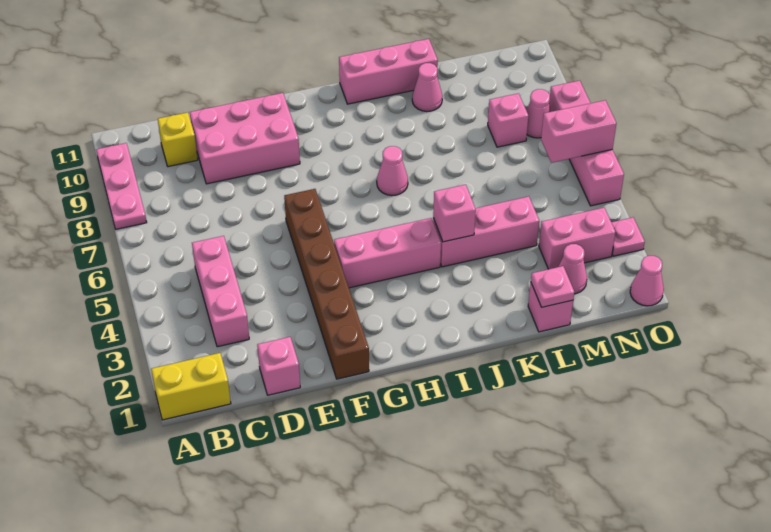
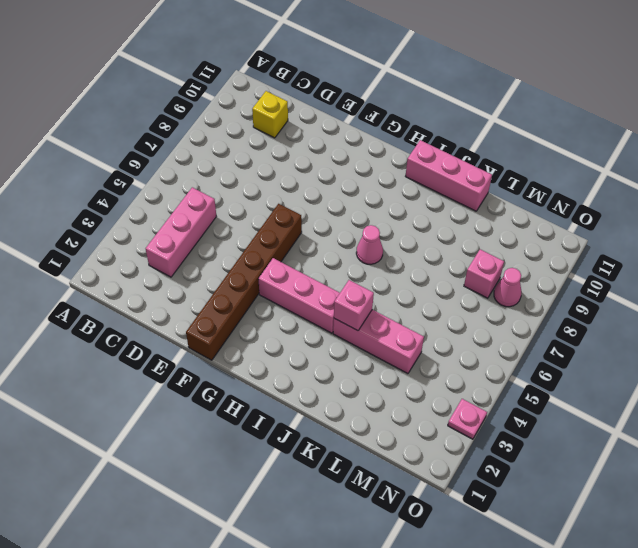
none -> yellow 1x2 brick [151,353,231,420]
none -> pink 1x3 plate [96,143,147,229]
none -> pink 1x1 brick [257,337,300,395]

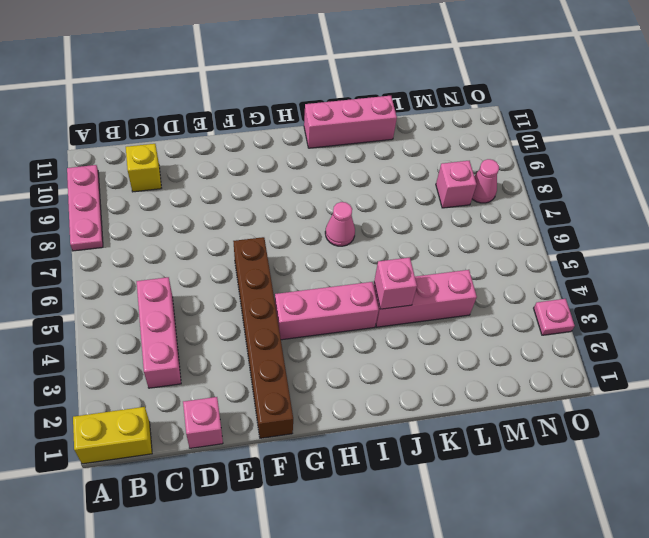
none -> pink 2x3 brick [190,93,300,184]
none -> pink 1x1 cone [412,63,442,111]
none -> pink 1x1 brick [528,284,573,332]

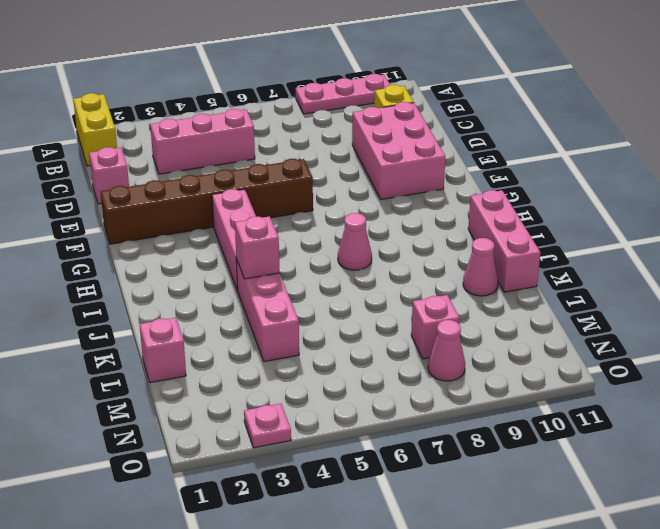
none -> pink 1x1 cone [558,244,587,294]
none -> pink 1x2 brick [539,208,616,269]
none -> pink 1x1 cone [630,256,664,306]

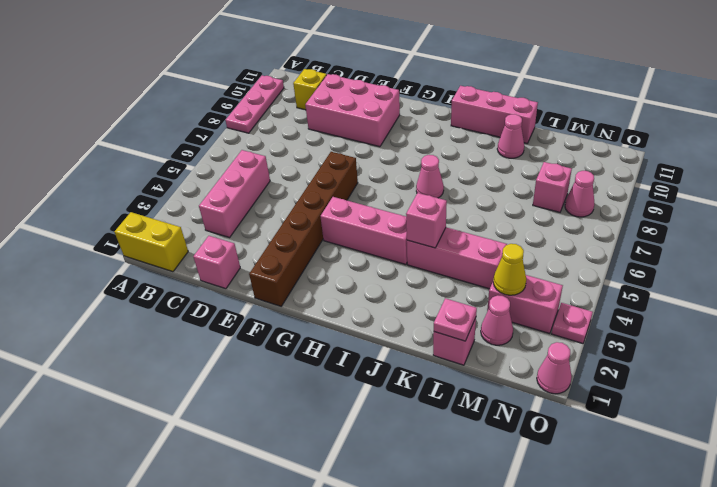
yellow 1x1 cone [493,244,526,295] -> none
none -> pink 1x4 brick [549,81,624,206]
none -> pink 1x2 brick [541,100,616,163]

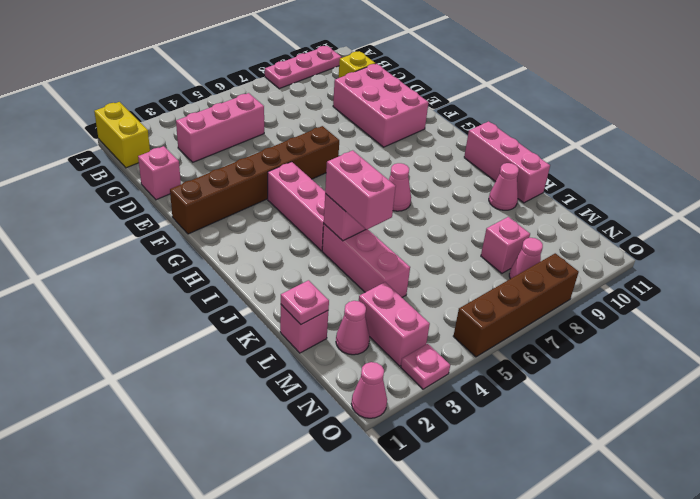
pink 1x2 brick [325,150,396,230] -> pink 1x2 brick moved to [541,100,616,163]
brown 1x4 brick [453,253,579,357] -> pink 1x4 brick [549,81,624,206]

